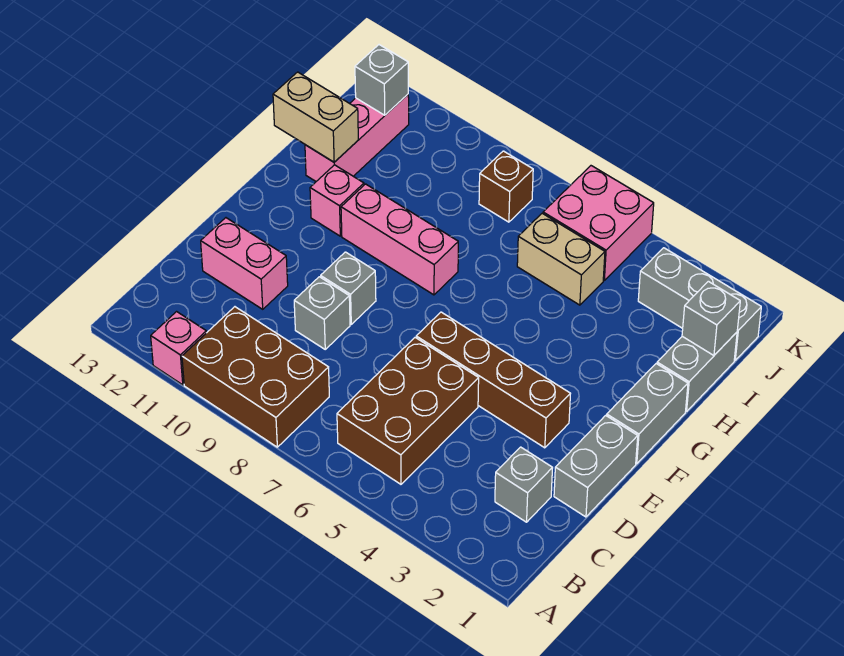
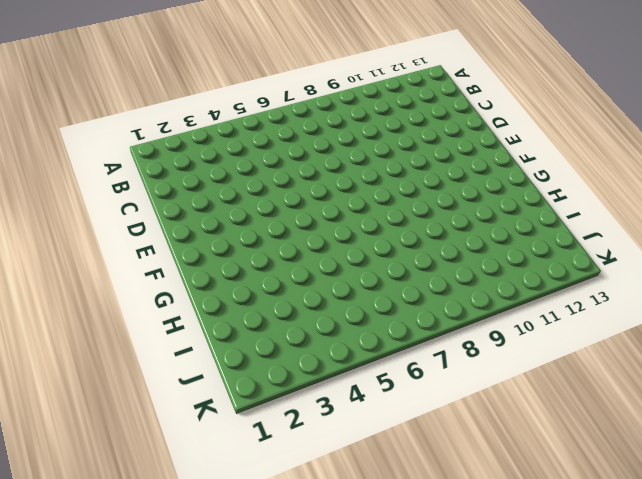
none -> brown 2x3 brick [182,307,329,447]
none -> pink 1x1 brick [151,312,206,385]
none -> brown 2x3 brick [337,338,479,484]

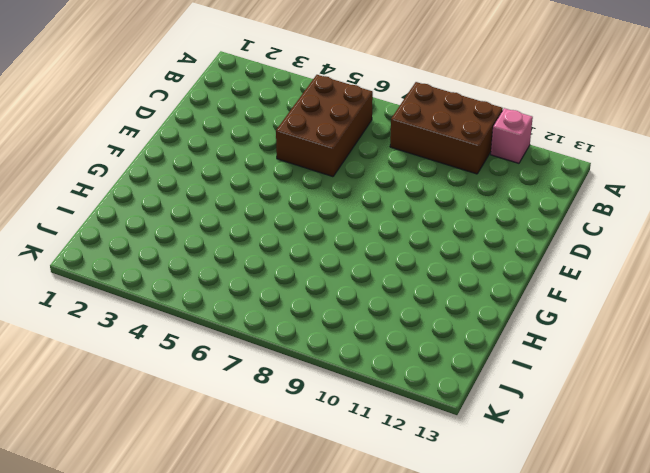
none -> grey 1x1 brick [495,447,552,522]
none -> grey 1x2 brick [554,415,638,517]
none -> grey 1x1 brick [294,277,350,349]

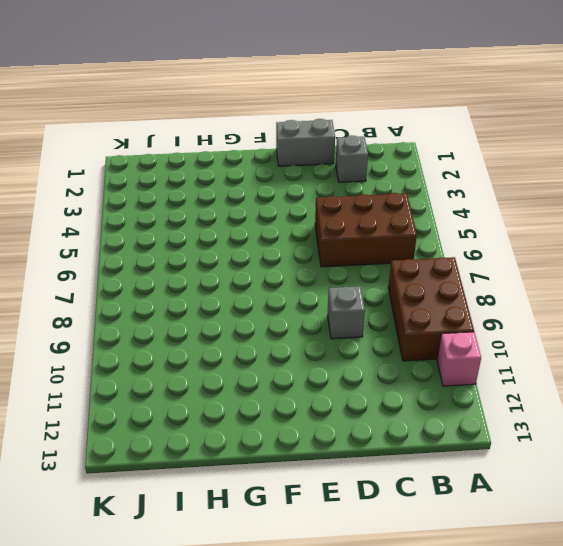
none -> pink 1x2 brick [201,218,288,309]
none -> brown 1x4 brick [416,312,570,448]
none -> grey 1x1 brick [321,252,376,324]

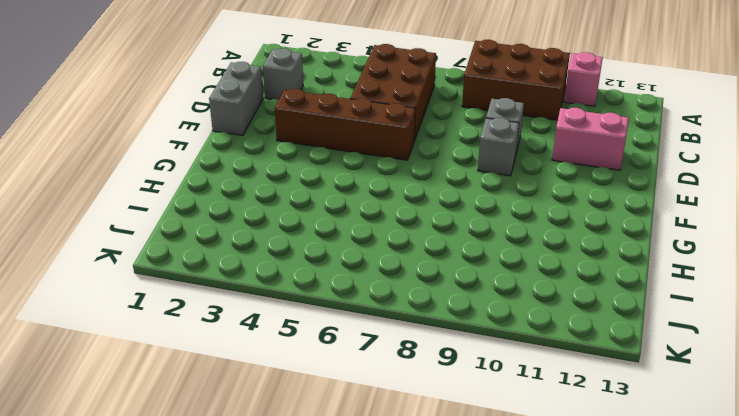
none -> grey 1x2 brick [607,364,688,464]
none -> pink 1x3 brick [341,184,458,295]
none -> pink 1x1 brick [310,165,364,236]

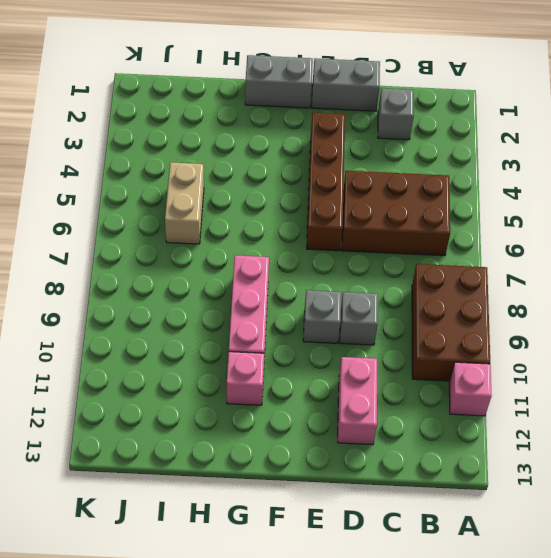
none -> grey 1x2 brick [657,332,737,412]
none -> pink 1x3 brick [305,94,409,181]
none -> grey 1x3 brick [638,248,761,360]

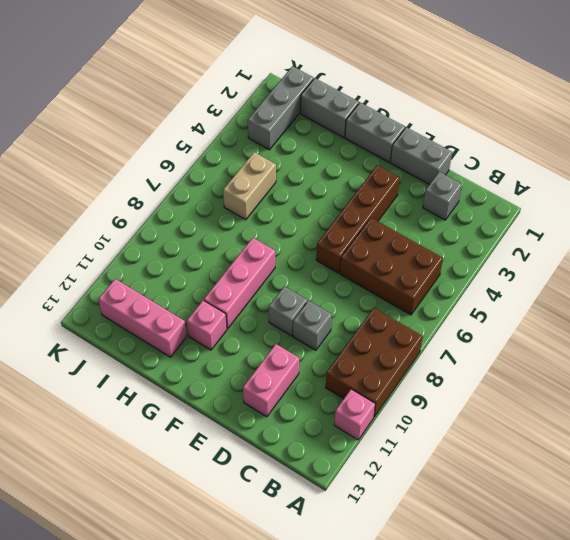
none -> pink 2x2 brick [543,166,654,280]
none -> brown 1x1 brick [479,151,533,222]
none -> tan 1x2 brick [273,72,358,162]

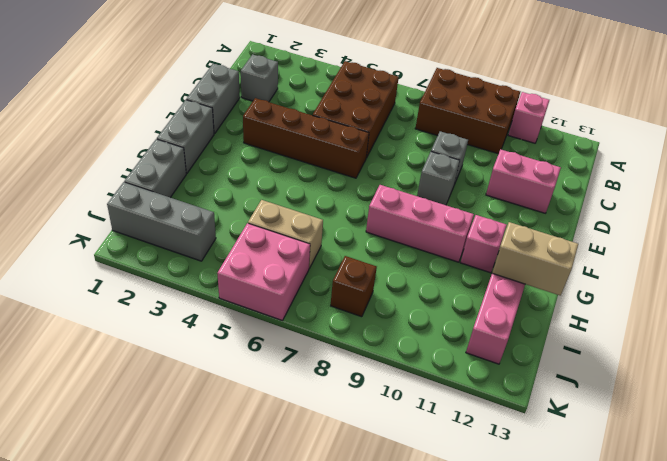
none -> grey 1x1 brick [682,281,740,355]
none -> grey 1x1 brick [355,45,408,115]

